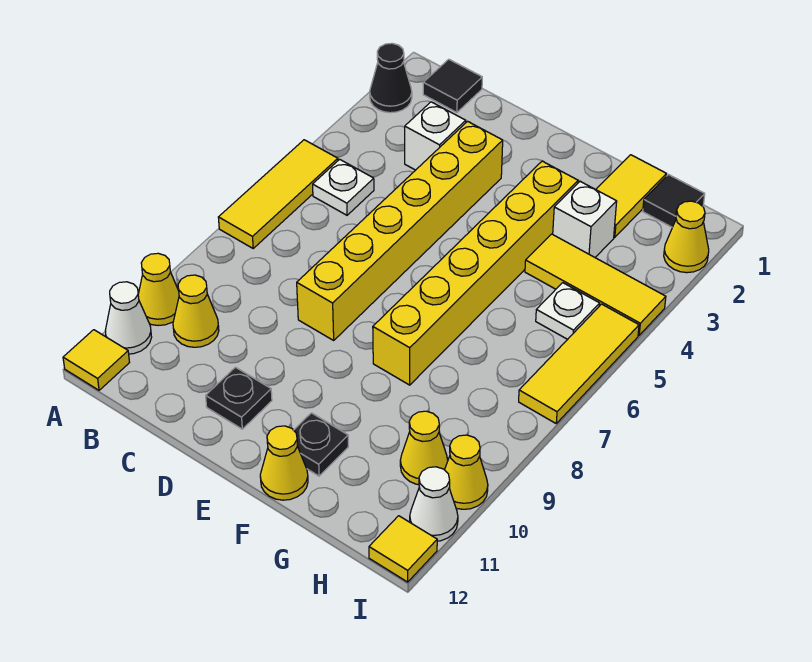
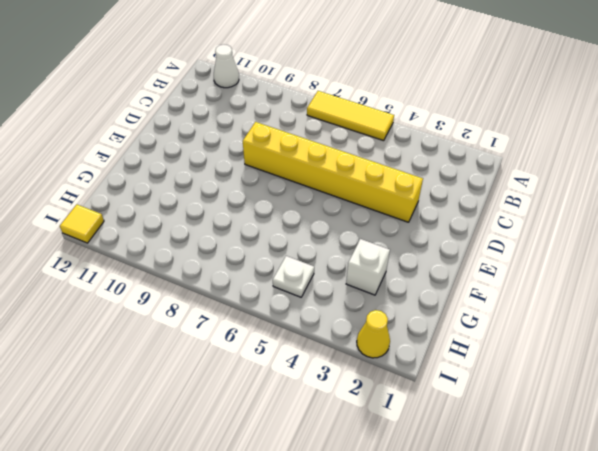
none -> black 1x1 cone [370,43,412,113]
none -> yellow 1x1 cone [138,253,179,326]
none -> yellow 1x1 tile [63,330,130,390]

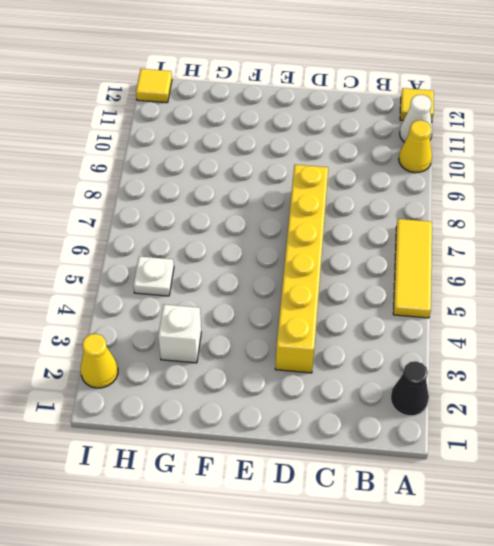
none -> black 1x1 tile [423,59,482,112]
none -> white 1x1 plate [313,159,374,215]
none -> yellow 1x1 cone [173,275,219,347]

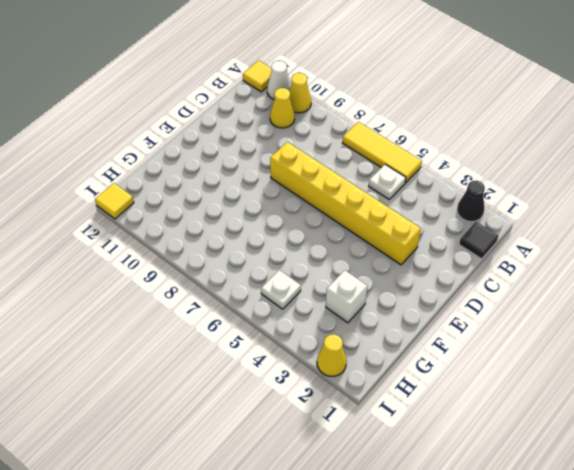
none -> white 1x1 brick [405,102,466,170]
none -> black 1x1 plate [206,367,272,429]
none -> yellow 1x6 brick [373,161,578,385]

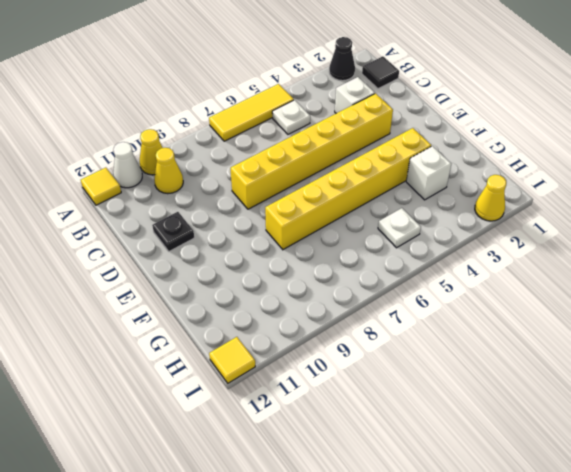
none -> black 1x1 plate [294,413,348,476]
none -> yellow 1x1 cone [260,426,308,500]
none -> yellow 1x2 tile [596,155,666,237]

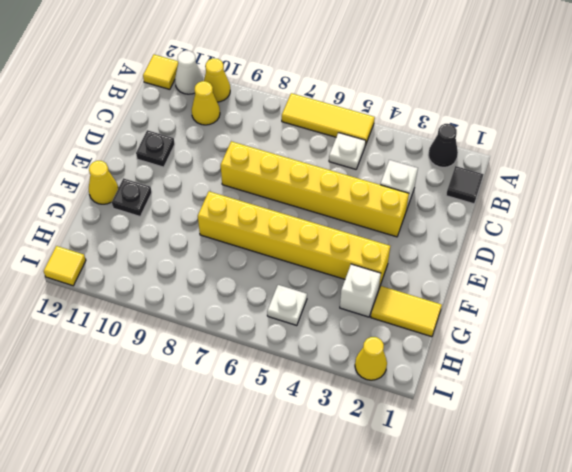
none -> yellow 1x3 tile [525,234,666,335]
none -> black 1x1 tile [643,175,705,227]
none -> yellow 1x1 cone [400,411,448,485]

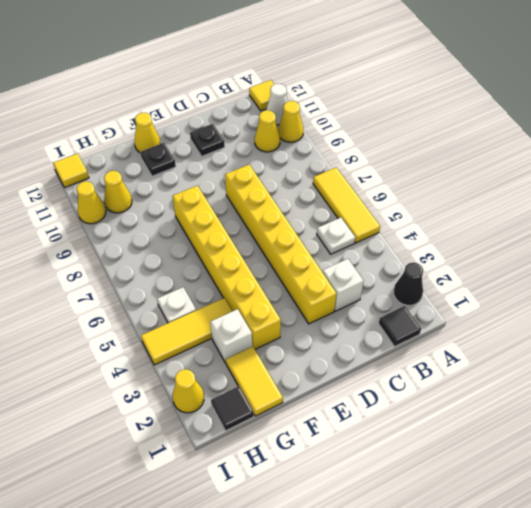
none -> yellow 1x3 tile [519,304,639,423]
none -> white 1x1 cone [410,467,458,541]

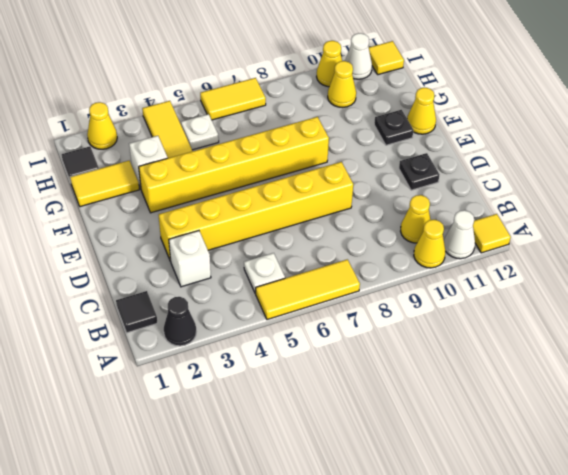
yellow 1x2 tile [200,78,266,120] -> yellow 1x3 tile [519,304,639,423]

